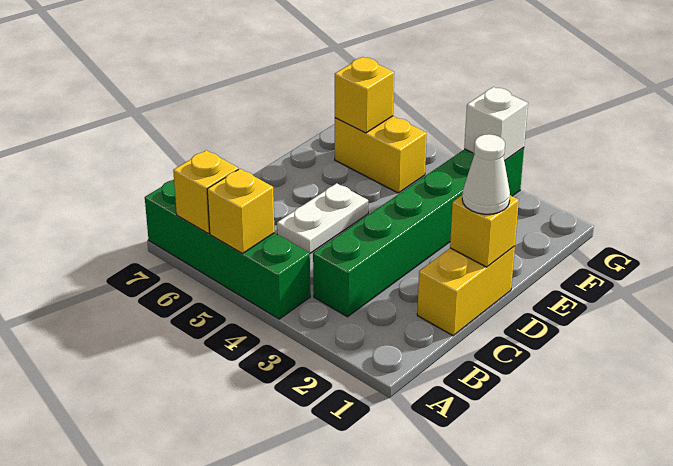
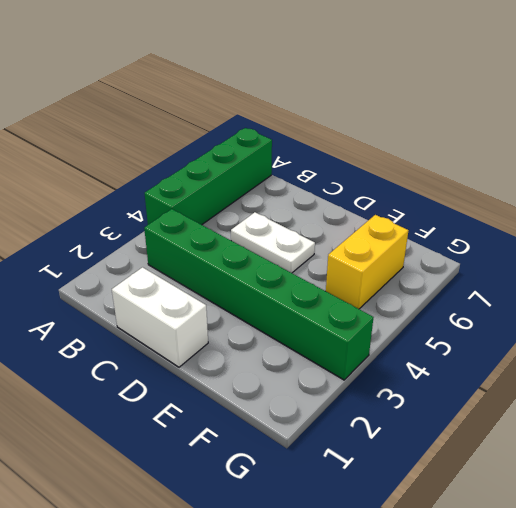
white 1x2 brick [112,267,208,367] -> yellow 1x2 brick [417,246,515,336]
none -> yellow 1x1 brick [207,169,275,254]
none -> yellow 1x1 brick [173,150,238,233]

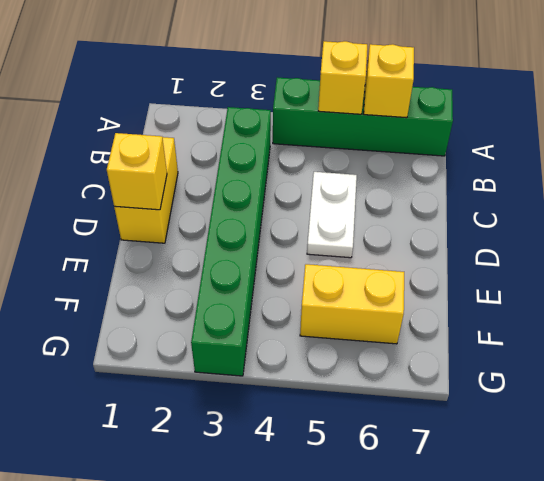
none -> yellow 1x1 brick [335,57,394,133]
none -> white 1x1 brick [464,87,528,161]

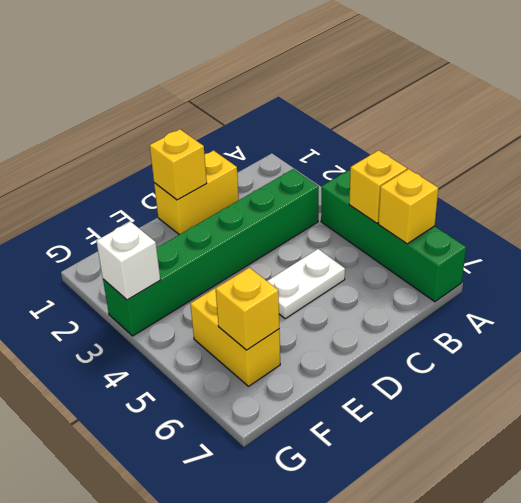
none -> white 1x1 cone [462,134,510,214]

